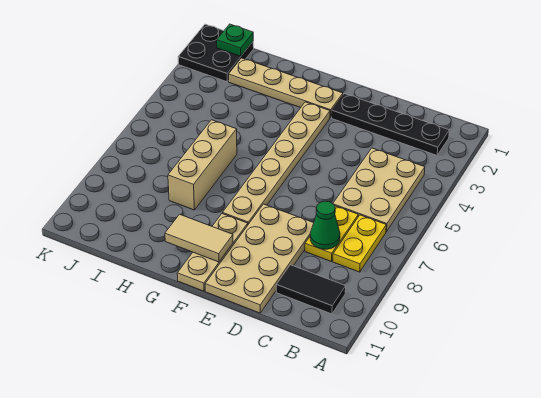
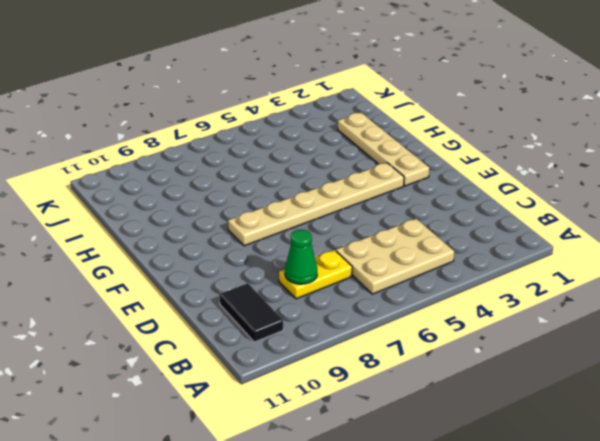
none -> black 1x4 plate [332,94,449,155]
none -> yellow 1x2 plate [333,215,386,272]
none -> tan 2x4 plate [205,204,313,313]

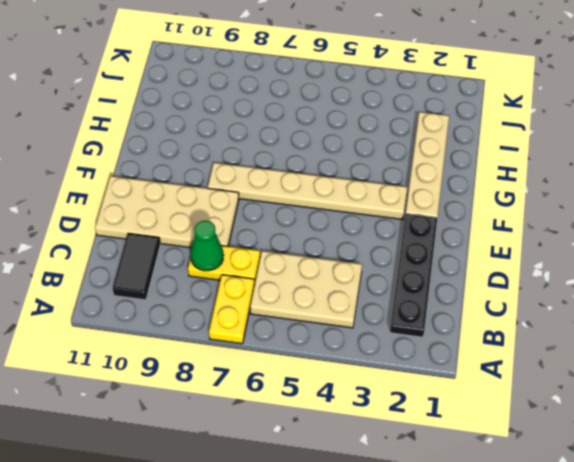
yellow 1x2 plate [209,275,255,344] -> yellow 1x2 plate turned to [333,215,386,272]
none -> tan 1x3 plate [177,214,248,291]
none -> tan 1x3 brick [168,120,237,210]
none -> black 2x2 plate [178,24,254,82]

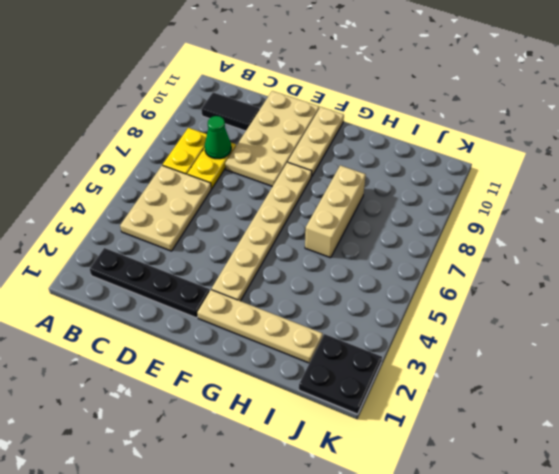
none -> tan 1x2 tile [165,214,233,262]
none -> green 1x1 plate [217,24,253,56]

